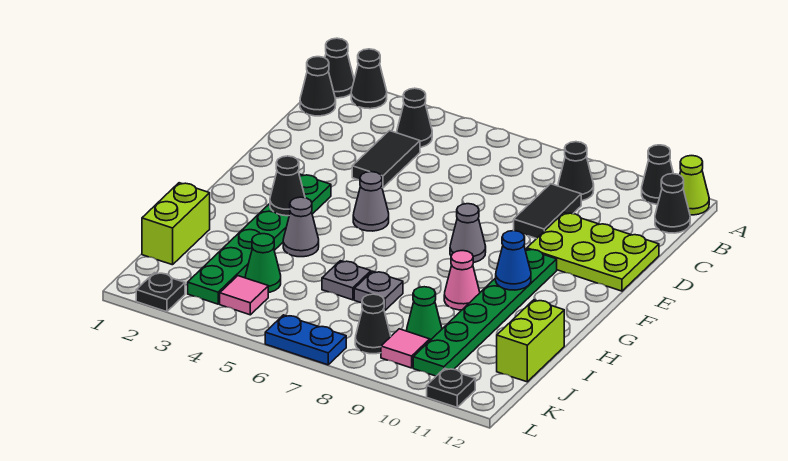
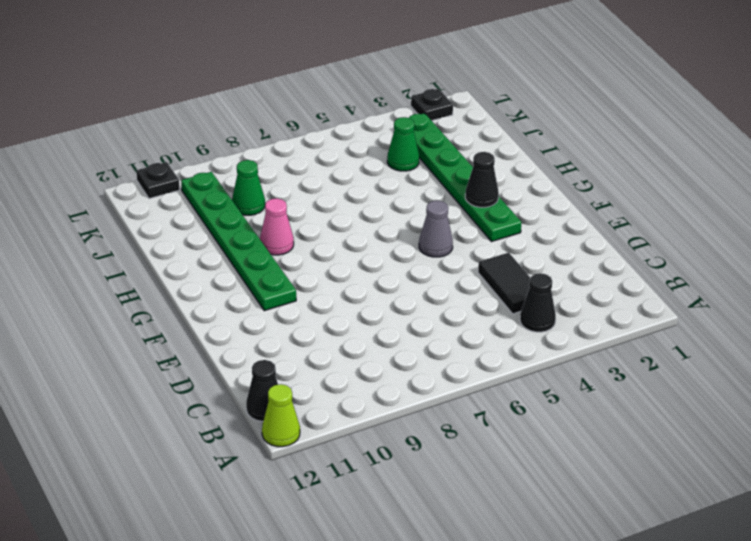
none -> black 1x1 cone [325,38,354,98]
none -> black 1x1 cone [351,49,387,109]
none -> black 1x1 cone [642,145,673,204]
none -> black 1x1 cone [300,57,336,116]

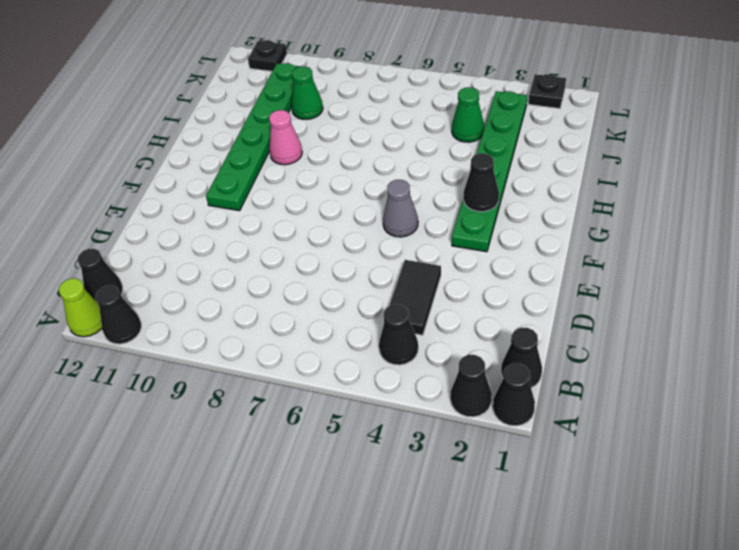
none -> black 1x1 cone [558,142,594,201]
none -> black 1x2 tile [514,184,581,239]
none -> lime 2x3 plate [527,213,659,291]
none -> grey 1x1 cone [450,204,486,263]

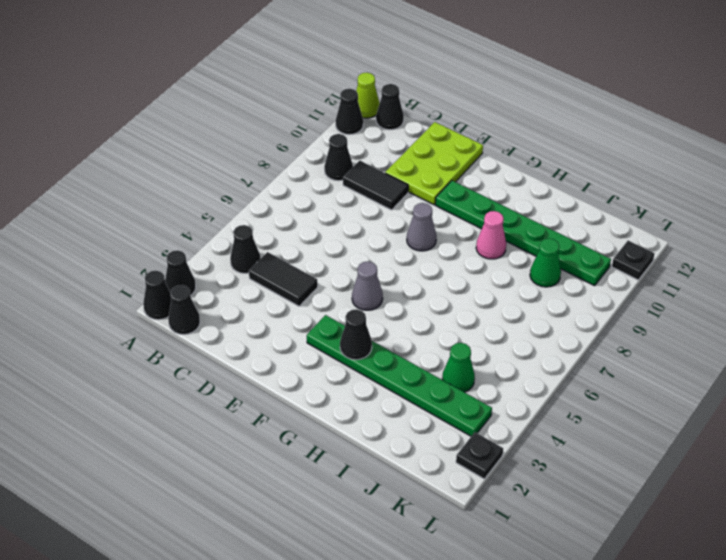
none -> grey 1x1 cone [283,197,319,257]
none -> lime 1x2 brick [142,183,210,265]
none -> grey 1x1 plate [322,261,371,300]
none -> grey 1x1 plate [354,271,403,311]

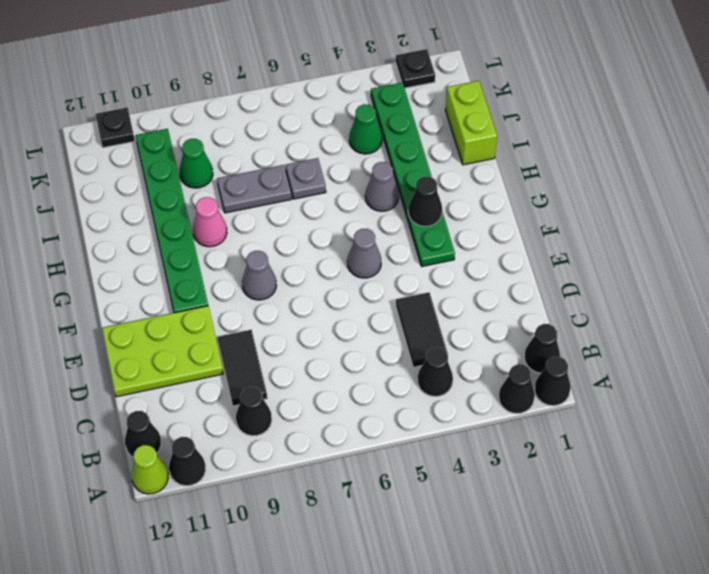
grey 1x2 plate [217,165,292,213] -> grey 1x1 plate [354,271,403,311]
none -> lime 1x2 brick [497,300,564,382]
none -> pink 1x1 tile [220,276,268,315]
none -> black 1x1 cone [355,294,391,354]
none -> pink 1x1 tile [381,329,430,368]

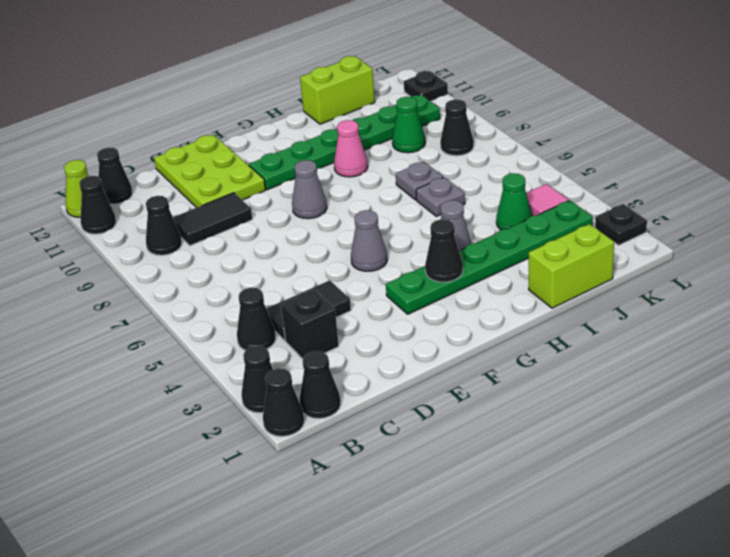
black 1x1 brick [281,290,339,359] -> none
none -> pink 1x1 tile [381,329,430,368]
none -> blue 1x2 plate [265,315,346,365]
none -> blue 1x1 cone [496,231,531,290]

